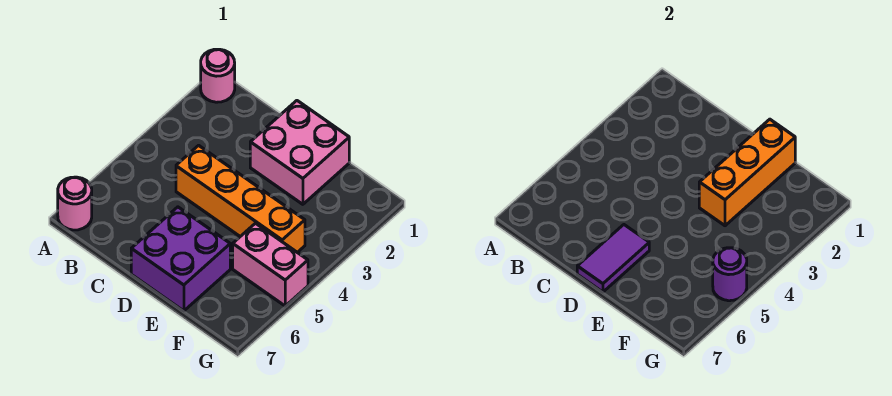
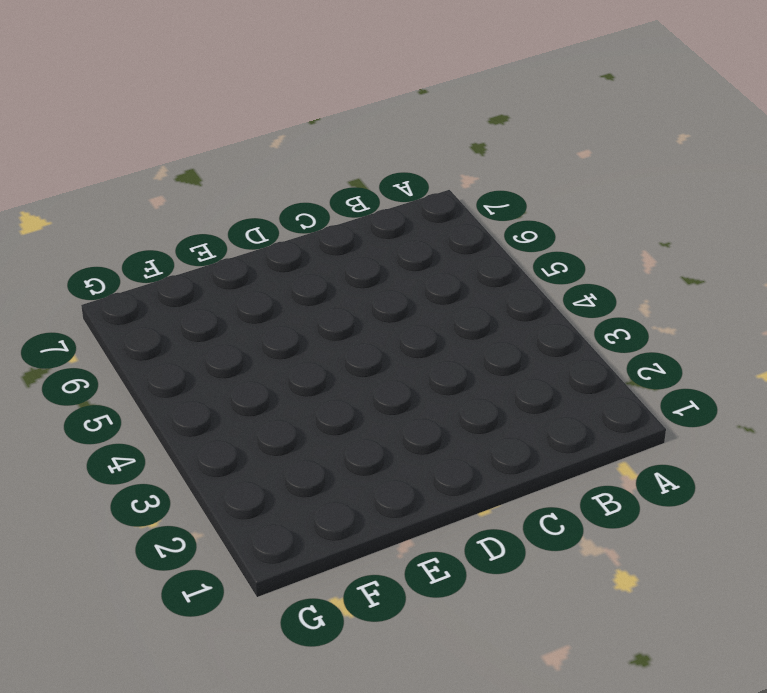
none -> pink 1x1 round brick [201,49,235,102]
none -> pink 1x1 round brick [58,177,92,230]

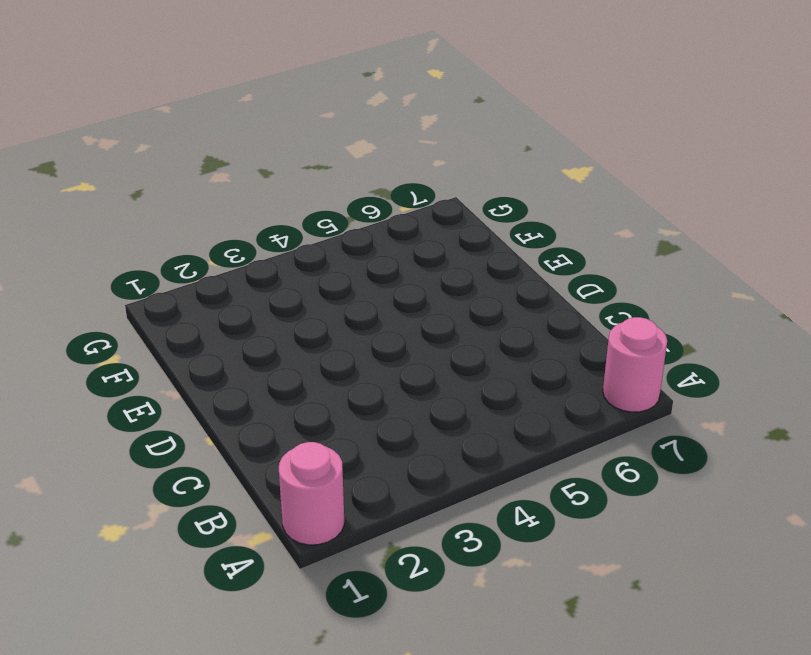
none -> orange 1x4 brick [176,145,305,252]
none -> pink 2x2 brick [250,101,349,204]

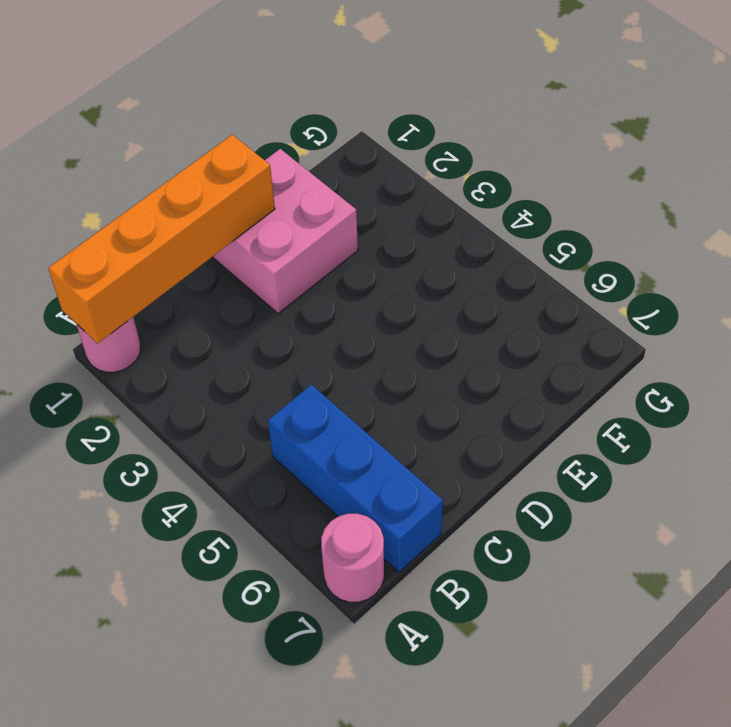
orange 1x4 brick [48,135,275,343] -> orange 1x4 brick moved to [176,145,305,252]
blue 1x3 brick [268,384,443,572] -> none
none -> purple 2x2 brick [131,207,230,311]
none -> pink 1x2 brick [233,223,308,306]

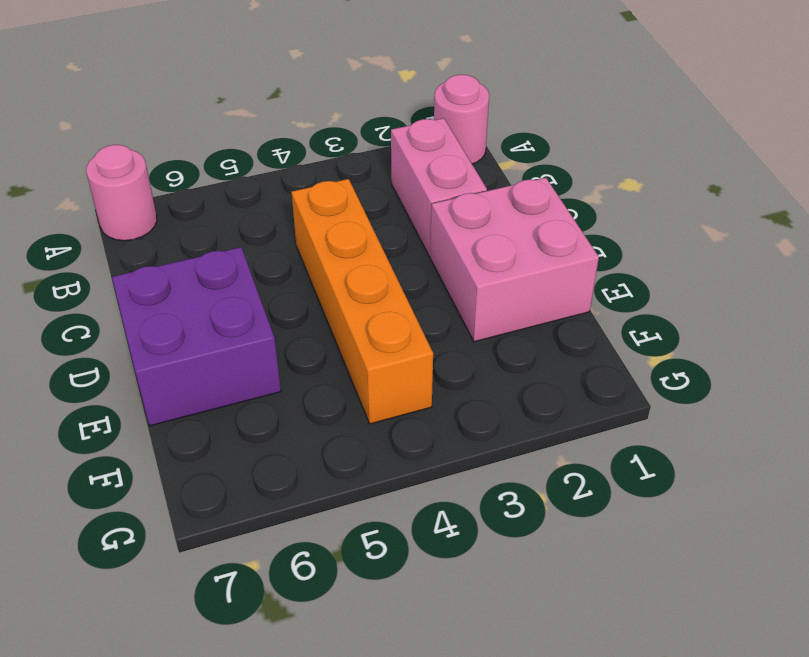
pink 1x2 brick [391,118,487,257] -> pink 1x2 brick moved to [233,223,308,306]
none -> purple 1x2 tile [577,225,649,292]
none -> orange 1x3 brick [699,119,795,226]

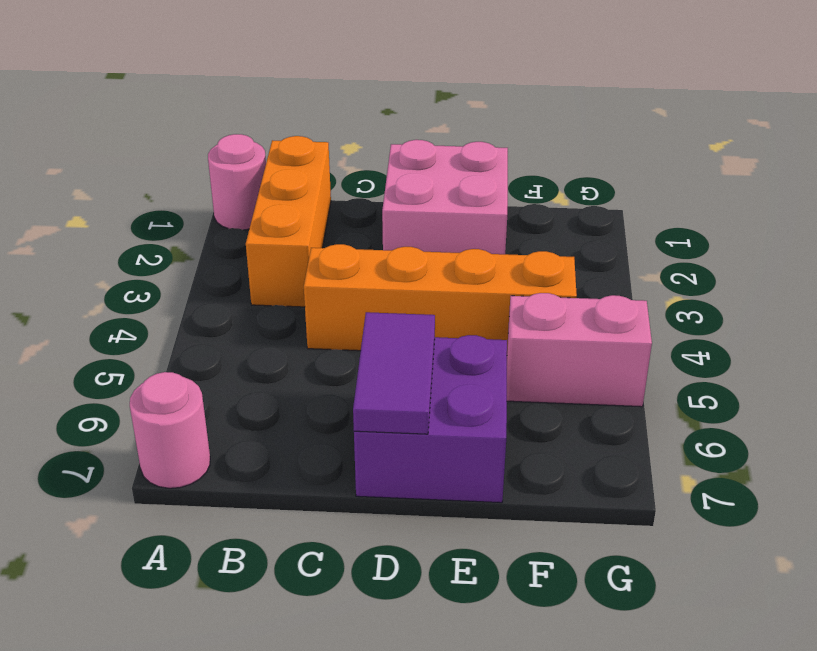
orange 1x3 brick [246,136,331,307] -> orange 1x3 brick moved to [699,119,795,226]
none -> purple 1x1 round brick [713,248,747,301]

